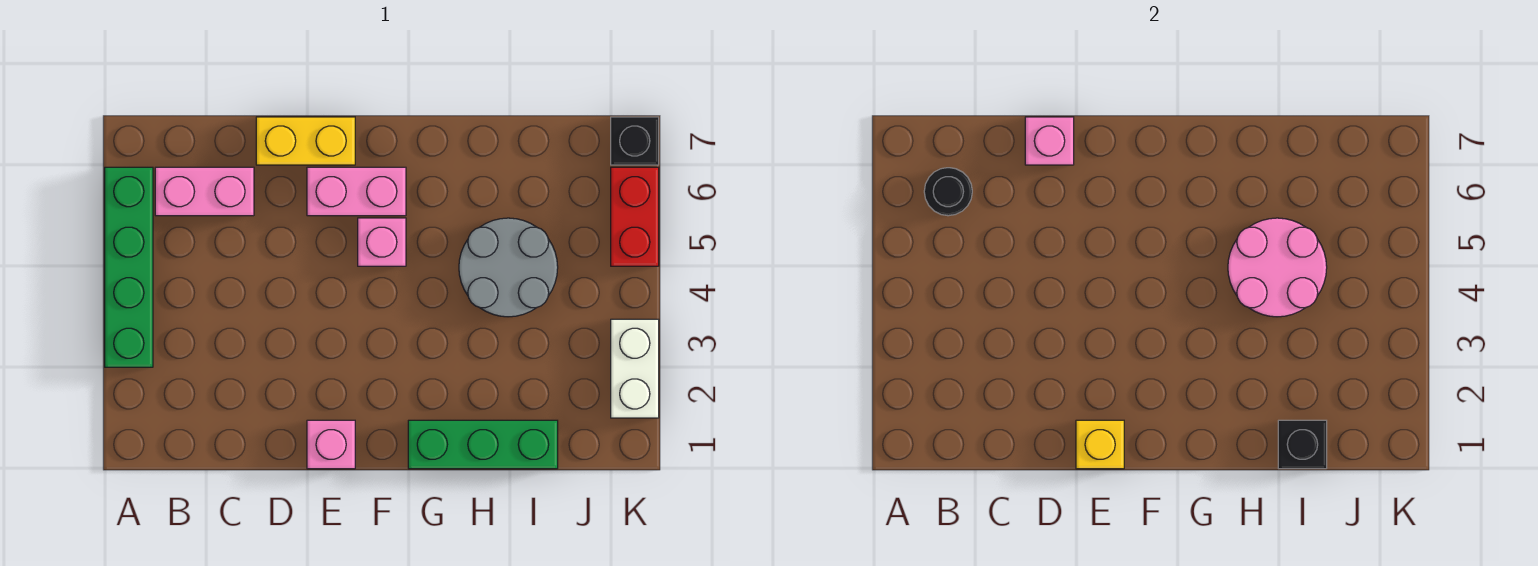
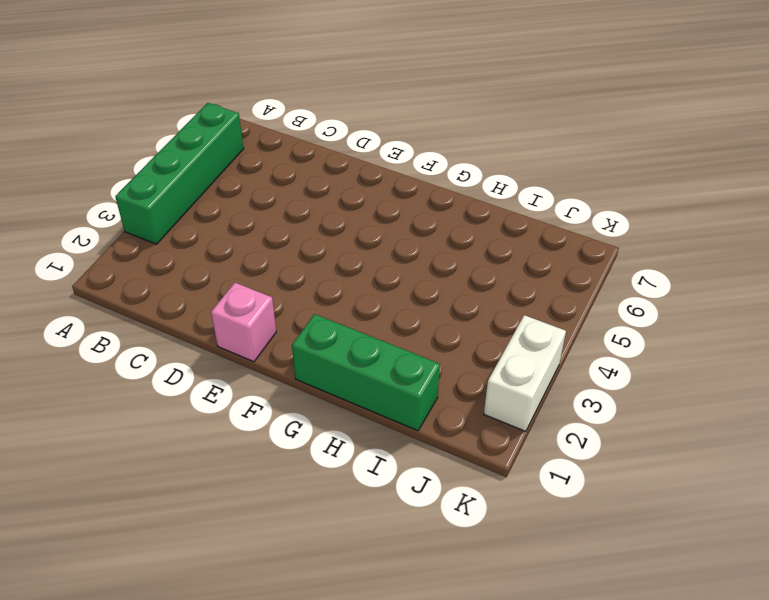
none -> pink 1x2 brick [155,167,254,216]
none -> yellow 1x2 brick [256,117,355,165]
none -> pink 1x2 brick [307,167,406,216]

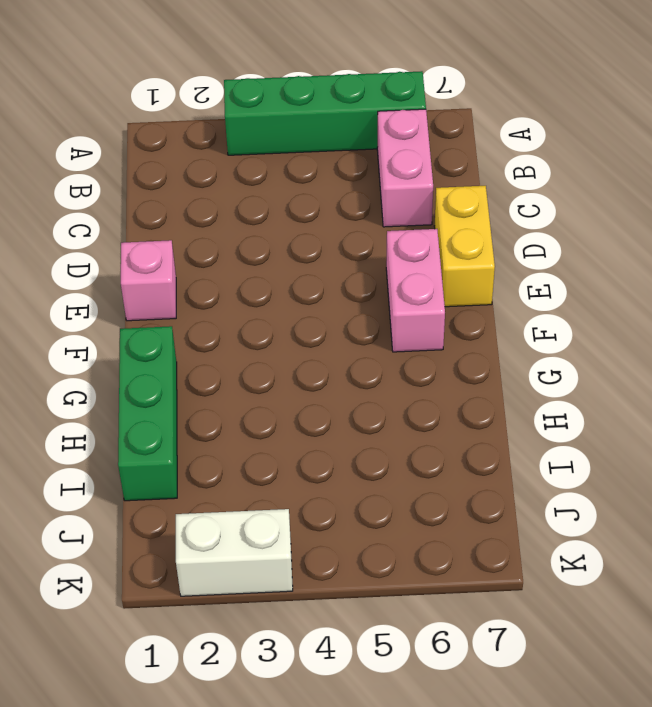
none -> pink 1x1 brick [358,218,406,266]
none -> grey 2x2 round brick [459,218,558,317]
none -> red 1x2 brick [611,167,659,266]

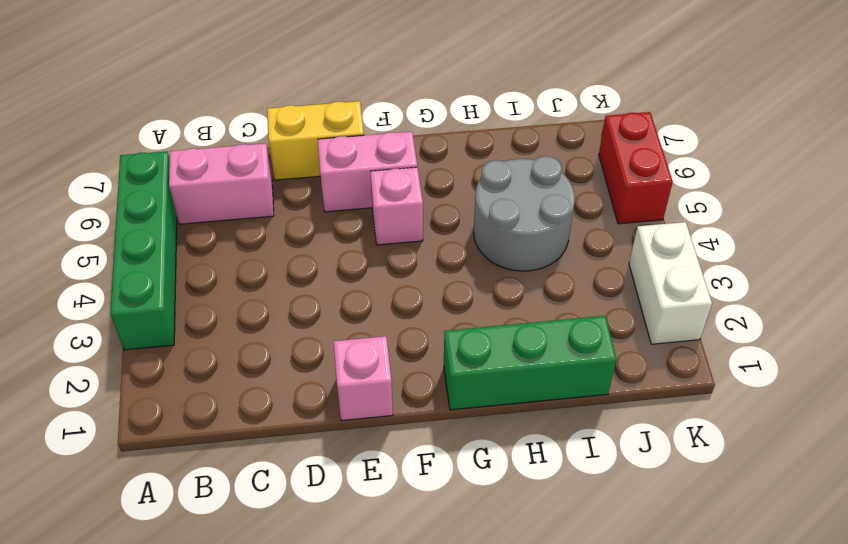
none -> black 1x1 brick [611,117,659,165]
none -> black 1x1 round brick [924,168,972,216]
none -> pink 1x1 brick [1025,117,1074,165]

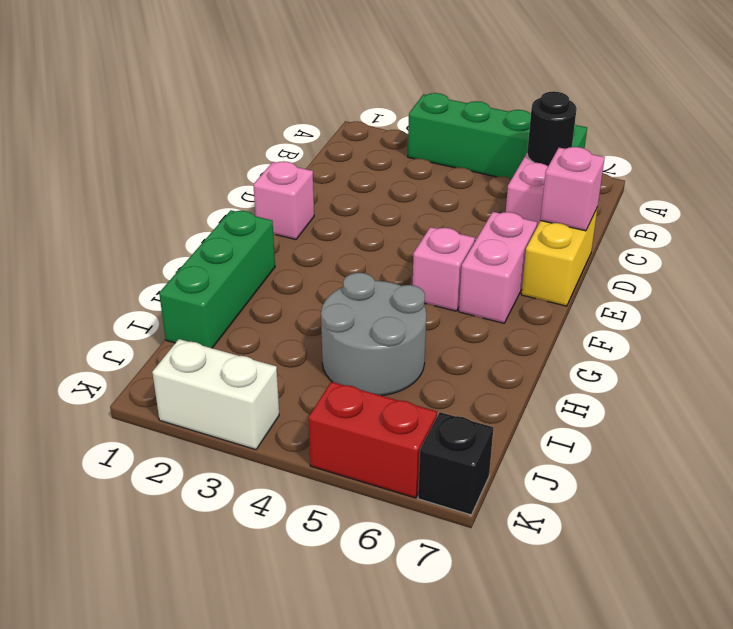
none -> yellow 1x1 brick [1076,420,1124,469]
none -> pink 2x2 round brick [1228,218,1327,317]
none -> black 1x1 brick [1278,420,1327,469]

